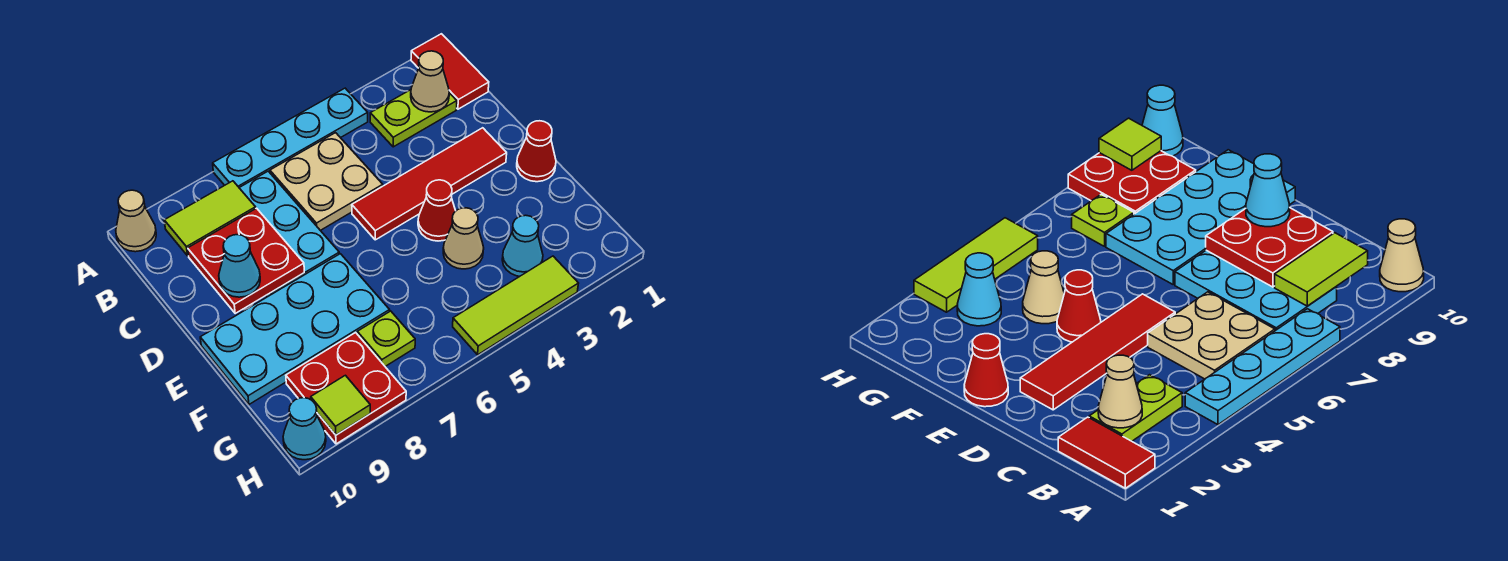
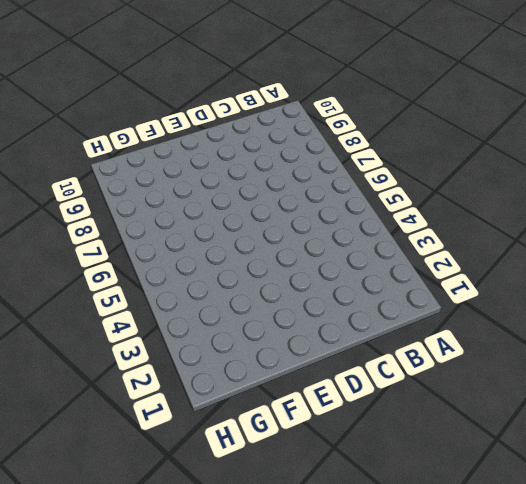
none -> red 1x2 tile [411,34,489,109]
none -> cyan 1x4 plate [213,88,368,187]
none -> tan 1x1 cone [116,190,156,252]

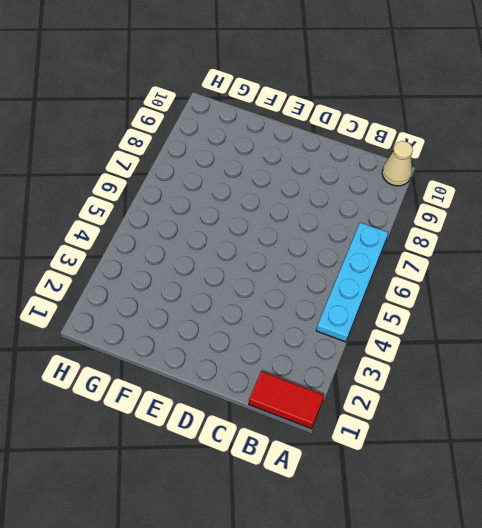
none -> lime 1x2 plate [370,90,457,147]
none -> tan 2x2 plate [270,133,383,231]
none -> cyan 2x3 plate [239,171,339,297]

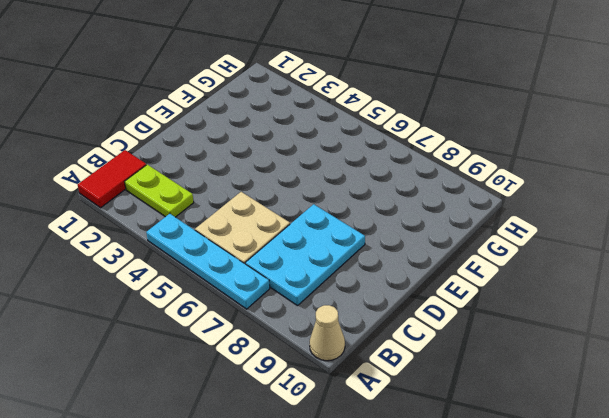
none -> red 1x4 tile [352,128,507,240]
none -> red 1x1 cone [517,121,556,182]
none -> red 1x1 cone [418,180,456,241]

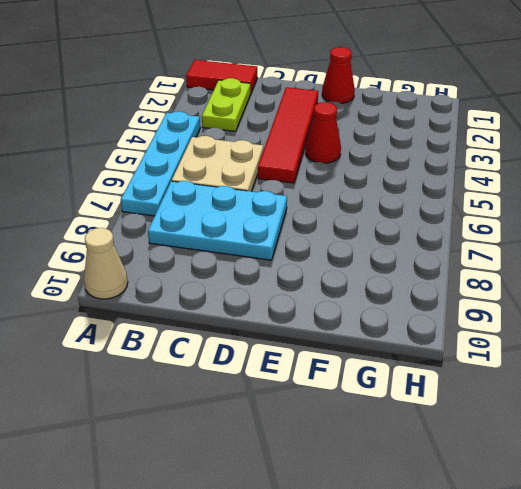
none -> cyan 2x4 plate [200,254,390,404]
none -> tan 1x1 cone [443,208,484,269]
none -> cyan 1x1 cone [502,215,543,276]

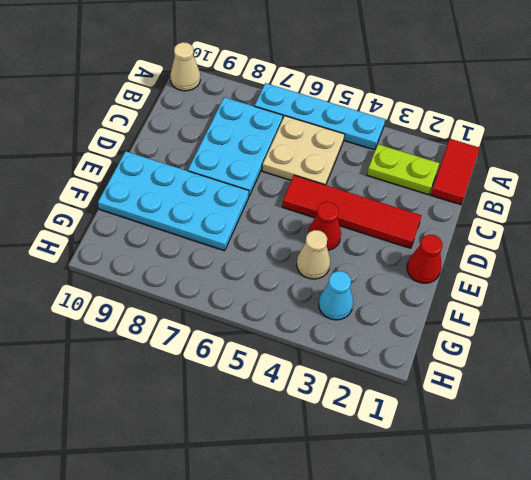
none -> lime 1x1 plate [357,311,415,366]
none -> red 2x2 plate [286,333,406,444]
none -> lime 1x3 tile [453,256,579,355]

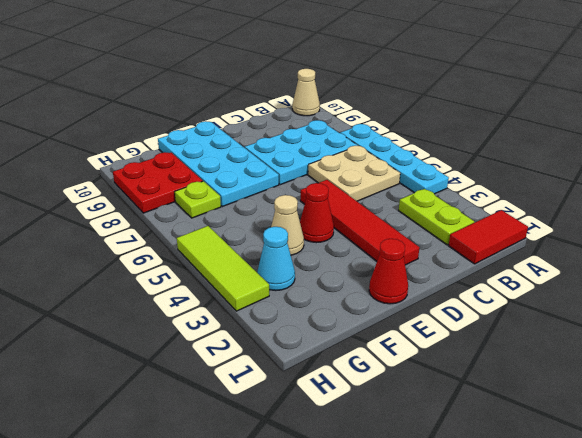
none -> cyan 1x1 cone [283,398,326,460]
none -> tan 1x1 cone [411,51,449,112]
none -> lime 1x2 tile [164,181,256,256]

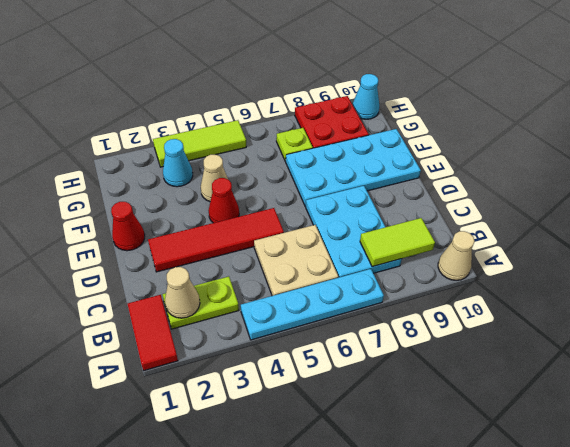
none -> red 2x2 plate [188,208,304,313]
none -> lime 1x1 tile [311,375,370,435]
none -> cyan 1x1 cone [219,235,260,297]

